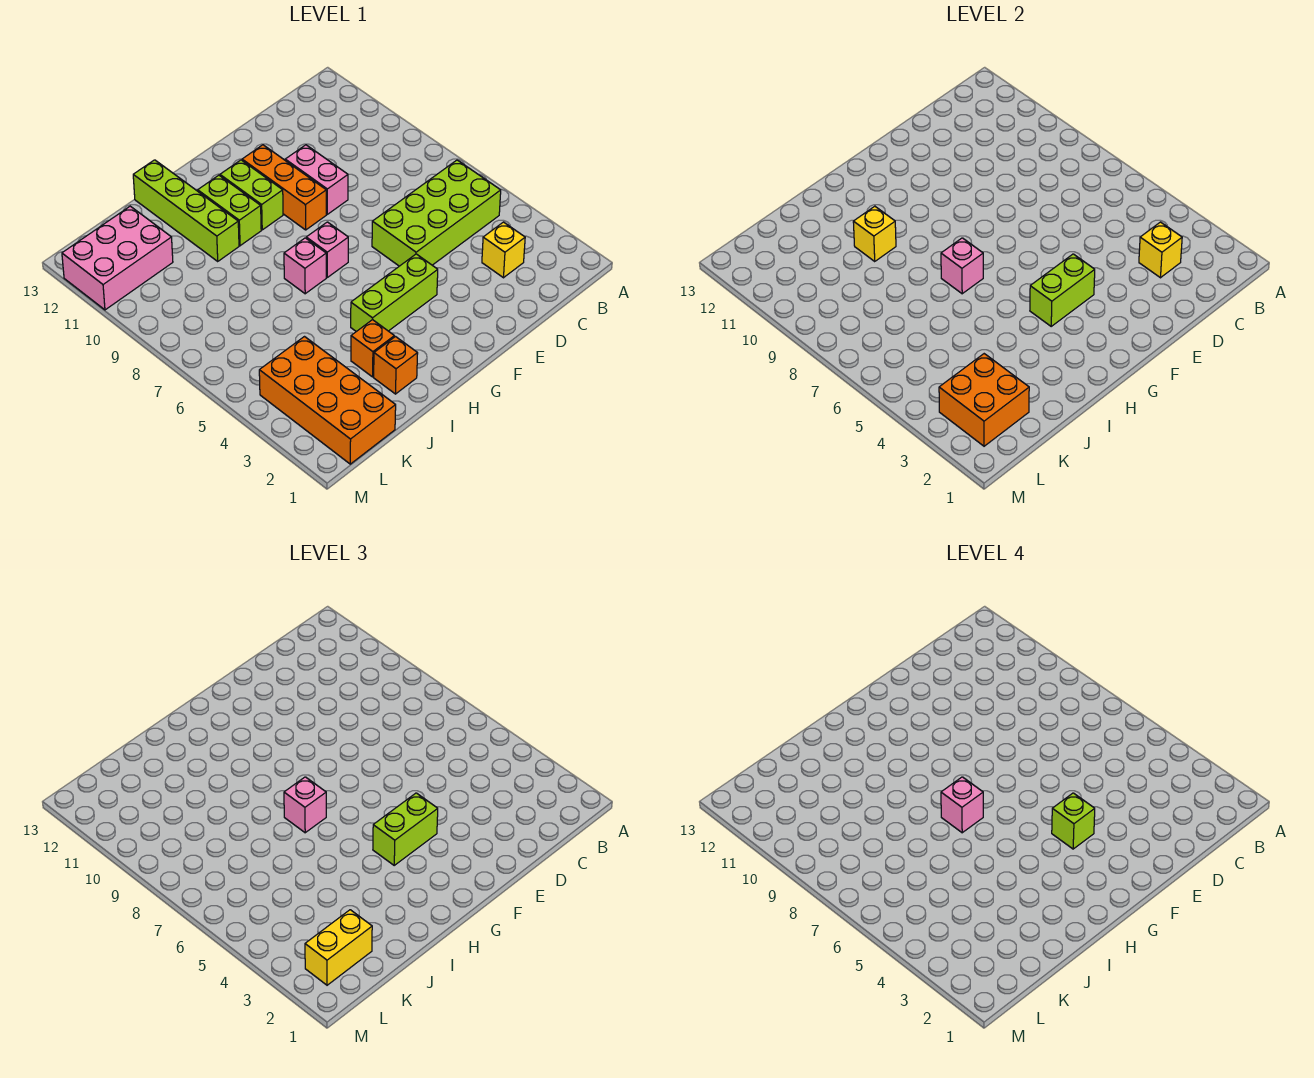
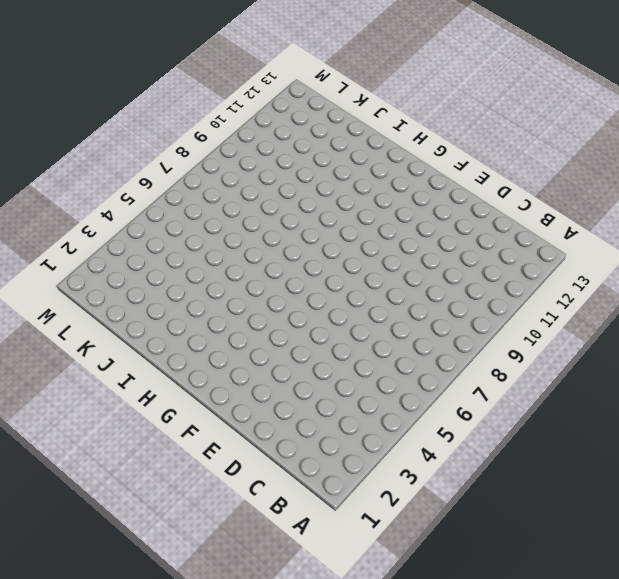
none -> lime 2x4 brick [372,160,501,266]
none -> yellow 1x1 brick [482,222,525,278]
none -> pink 1x2 brick [285,145,348,214]

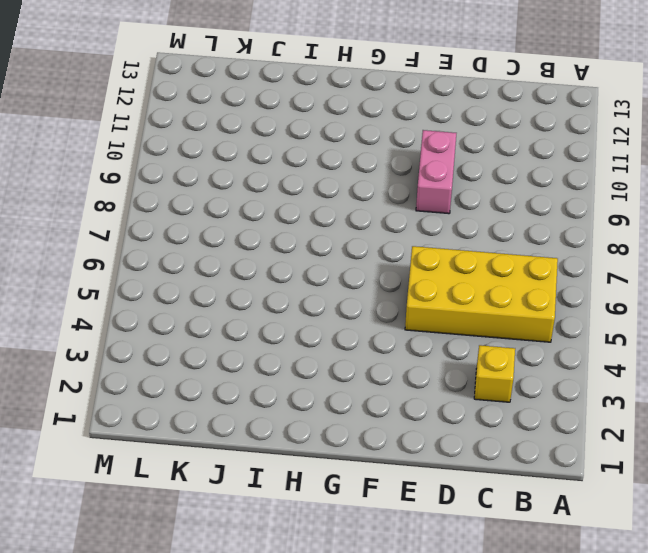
yellow 2x4 brick [405,246,558,342] -> lime 2x4 brick [372,160,501,266]
none -> lime 1x3 brick [351,254,438,332]
none -> orange 1x3 brick [242,145,326,230]
none -> pink 1x1 brick [306,222,348,277]

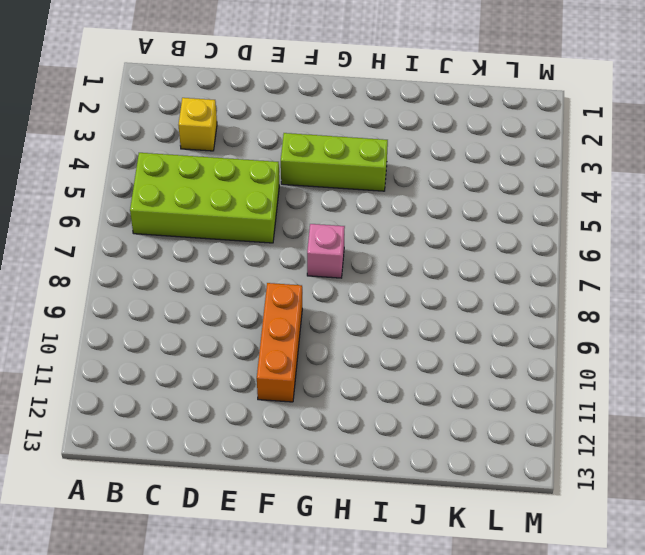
none -> pink 1x2 brick [285,145,348,214]
none -> lime 1x2 brick [220,160,283,230]
none -> pink 1x1 brick [284,238,326,294]

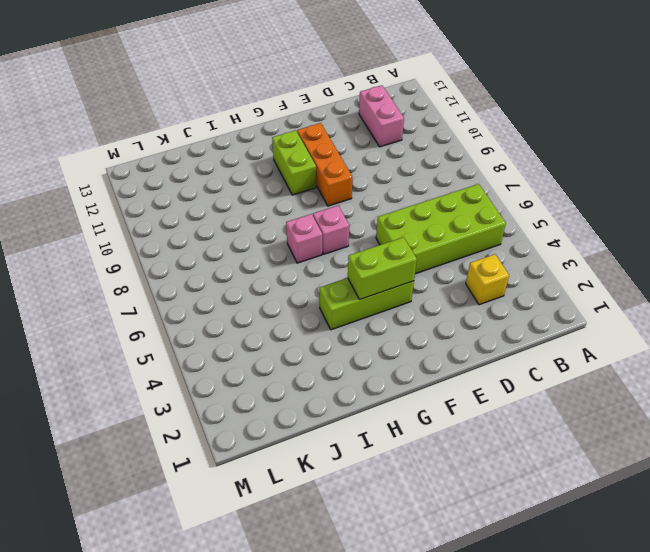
pink 1x2 brick [359,85,404,147] -> pink 1x2 brick moved to [285,145,348,214]
none -> lime 1x2 brick [198,175,261,246]
none -> orange 1x1 brick [374,337,418,394]
none -> orange 1x1 brick [351,320,394,377]

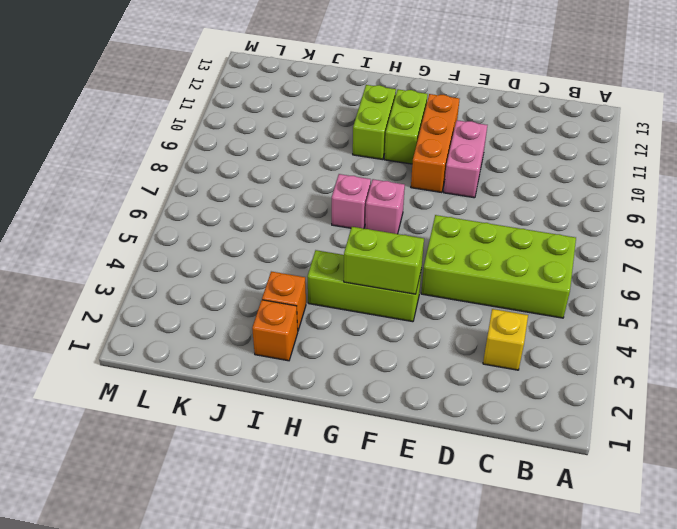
none -> lime 1x4 brick [133,160,239,261]
none -> orange 2x4 brick [259,337,396,464]
none -> pink 2x3 brick [62,206,173,310]

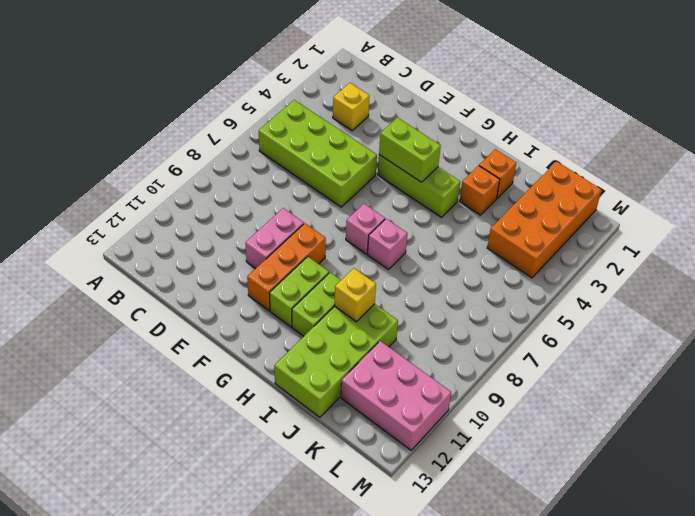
lime 2x4 brick [274,304,398,417] -> lime 1x4 brick [133,160,239,261]
none -> yellow 1x1 brick [1139,222,1182,278]
none -> pink 1x1 brick [941,238,983,294]
none -> orange 2x2 brick [939,354,1029,446]

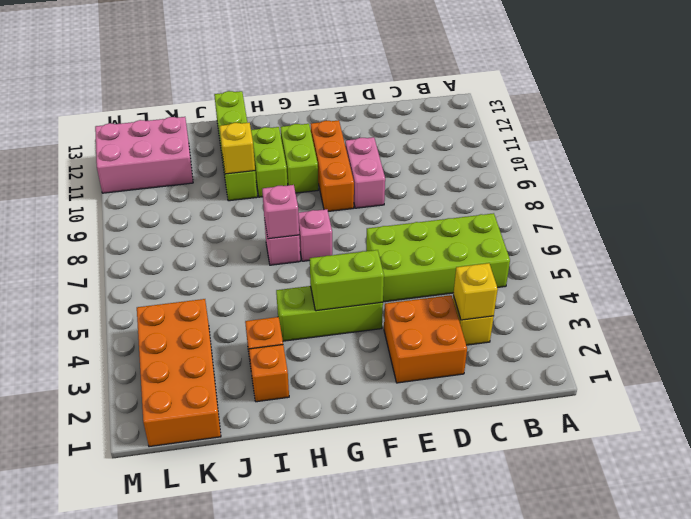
orange 2x2 brick [384,295,467,383] -> orange 2x2 brick moved to [939,354,1029,446]
none -> lime 1x2 brick [373,793,438,865]
none -> pink 1x1 brick [284,777,326,833]
none -> yellow 1x2 brick [305,910,372,985]

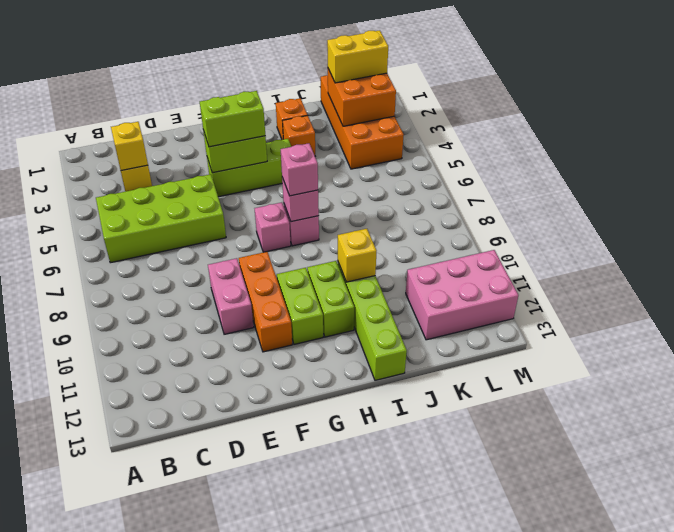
none -> lime 1x1 brick [1052,793,1095,849]
none -> pink 1x1 brick [941,777,983,833]

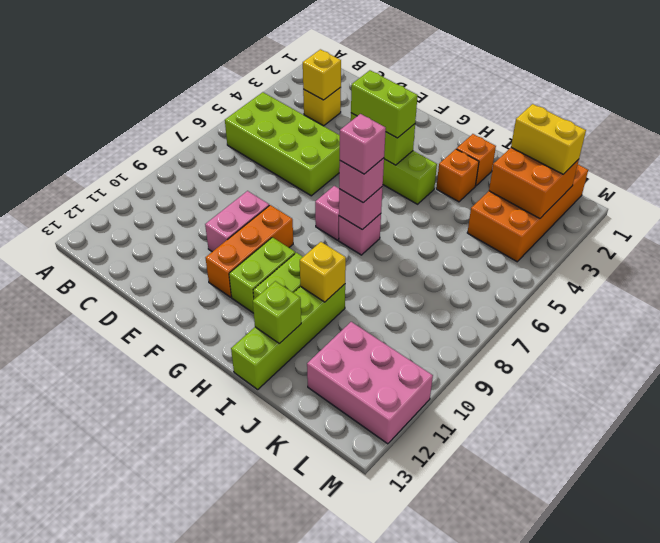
lime 1x1 brick [253,281,301,344] -> lime 1x1 brick moved to [1052,793,1095,849]

